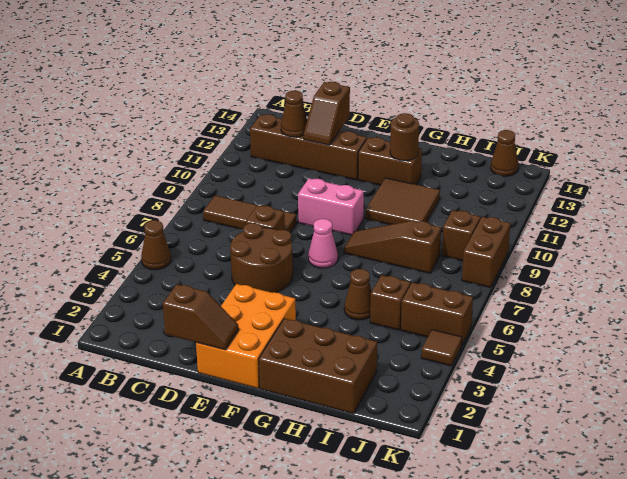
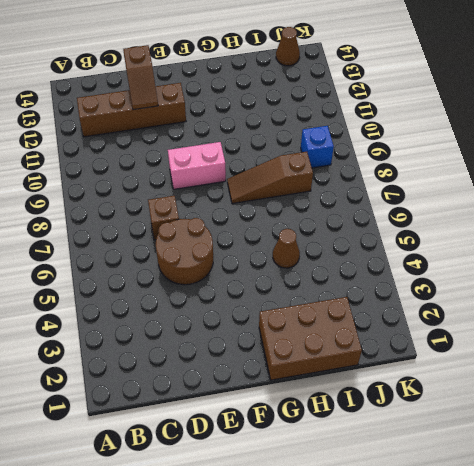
blue 1x1 brick [301,126,334,168] -> brown 1x1 brick [442,210,480,261]
none -> brown 1x1 cone [141,220,171,270]
none -> brown 1x3 tile [203,196,297,232]
none -> orange 2x3 brick [196,284,296,389]

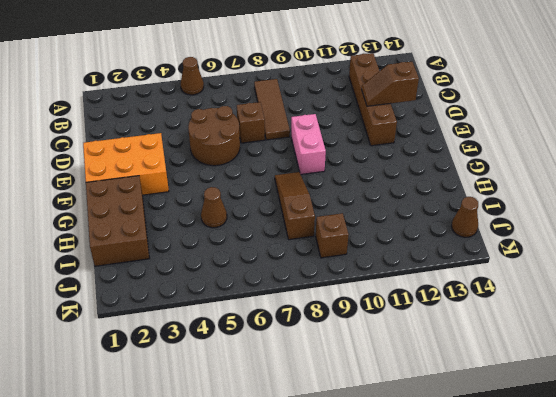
none -> pink 1x1 cone [308,219,338,268]
none -> brown 1x2 brick [358,137,422,185]
none -> brown 2x2 tile [365,178,440,225]

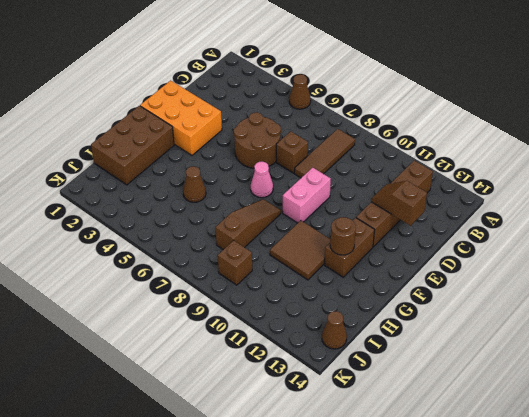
none -> brown 1x1 brick [370,275,411,330]
none -> brown 1x2 brick [401,282,473,345]
none -> brown 1x1 tile [421,330,462,366]

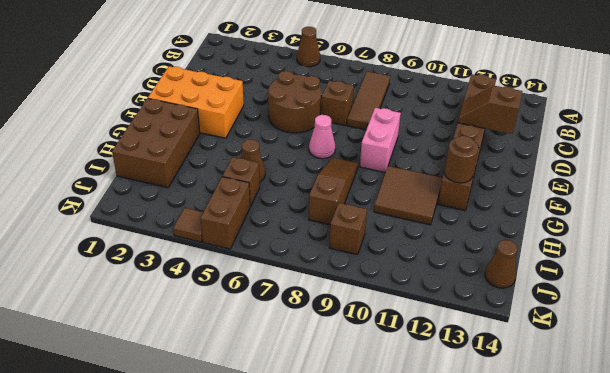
none -> brown 1x2 brick [462,217,510,288]
none -> brown 1x1 cone [281,91,307,137]
none -> brown 1x2 slope [163,284,239,350]

